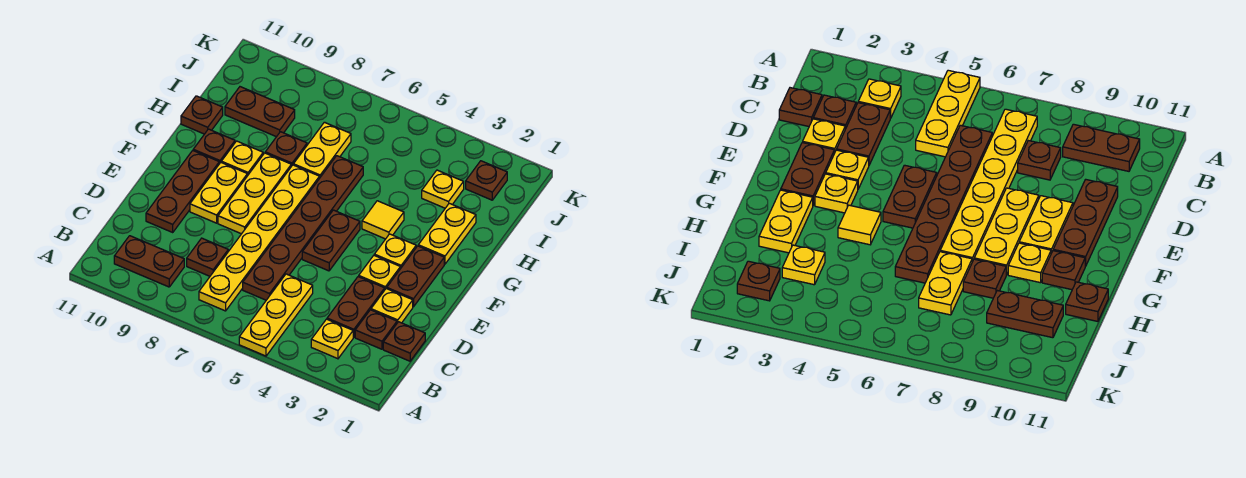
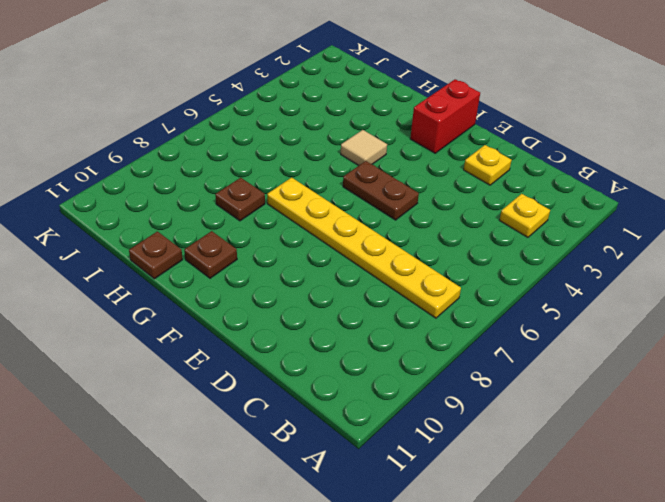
red 1x2 brick [410,79,480,153] -> brown 1x2 plate [387,246,444,307]
tan 1x1 tile [341,130,387,166] -> yellow 1x1 tile [362,201,404,239]
none -> yellow 1x3 plate [239,274,313,356]
none -> brown 1x2 plate [114,236,184,287]
none -> brown 1x1 plate [383,322,425,361]

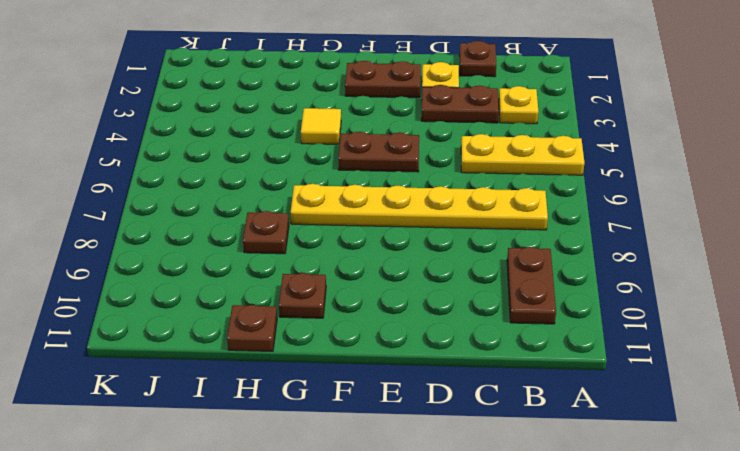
none -> brown 1x1 plate [355,310,397,349]
none -> brown 1x6 plate [243,156,363,300]
none -> brown 1x1 plate [187,238,228,276]

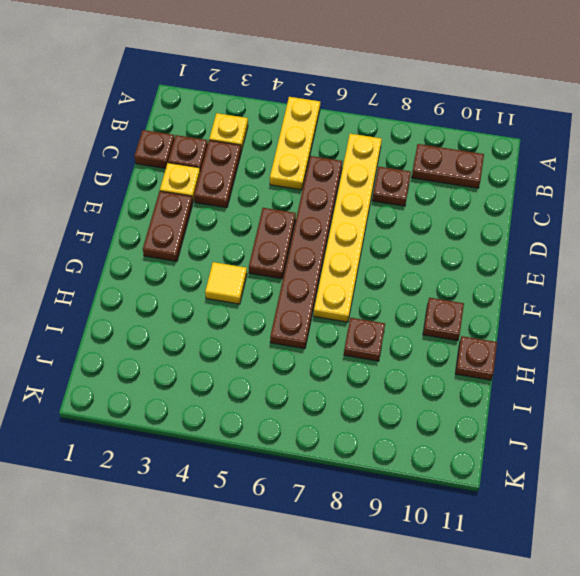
none -> brown 1x3 plate [146,151,219,232]
none -> yellow 1x1 plate [359,256,400,289]
none -> yellow 1x3 plate [218,153,291,234]

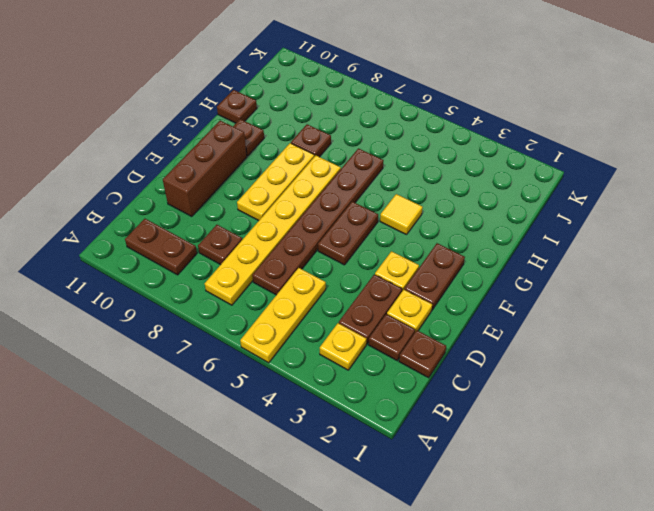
brown 1x3 brick [163,121,247,216] -> brown 1x3 plate [146,151,219,232]
none -> yellow 1x2 plate [190,163,247,223]
none -> yellow 1x1 plate [374,234,416,269]
none -> yellow 1x2 plate [418,203,476,264]

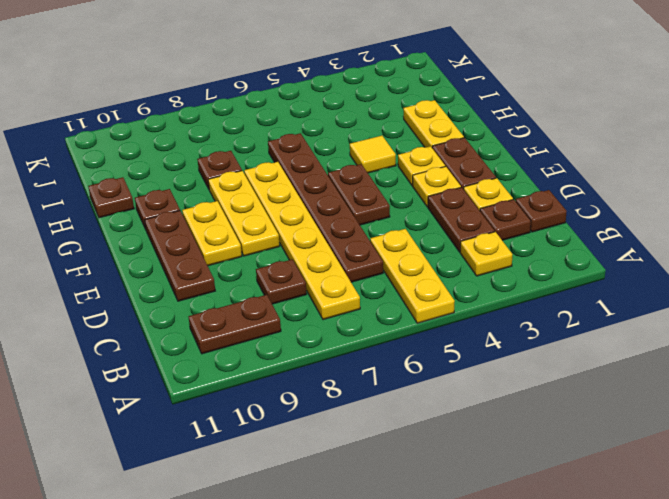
none -> yellow 1x1 plate [221,141,263,176]
none -> yellow 1x2 plate [293,122,351,178]
none -> yellow 1x1 plate [422,170,464,208]

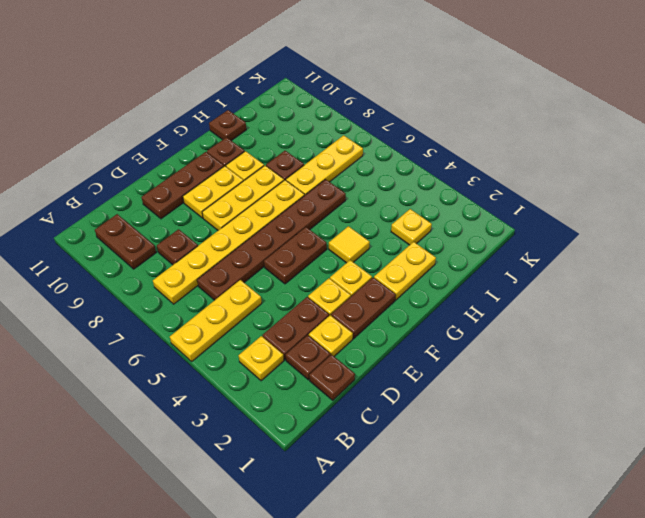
yellow 1x3 plate [286,135,363,195] -> yellow 1x2 plate [293,122,351,178]
none -> brown 1x2 plate [225,87,295,137]
none -> brown 1x1 plate [466,161,507,200]

